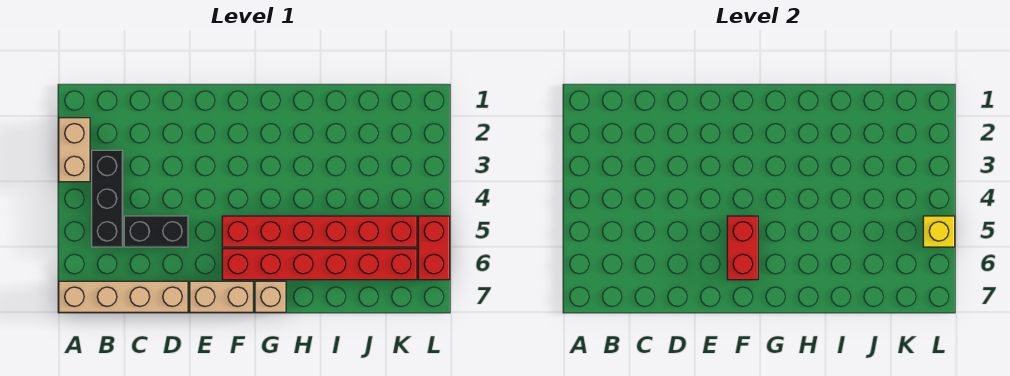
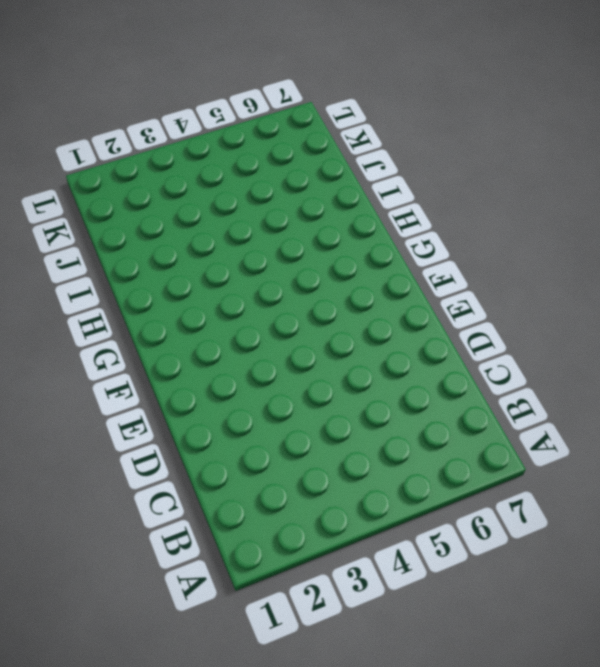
none -> tan 1x2 brick [59,118,90,182]
none -> tan 1x4 brick [59,281,188,312]

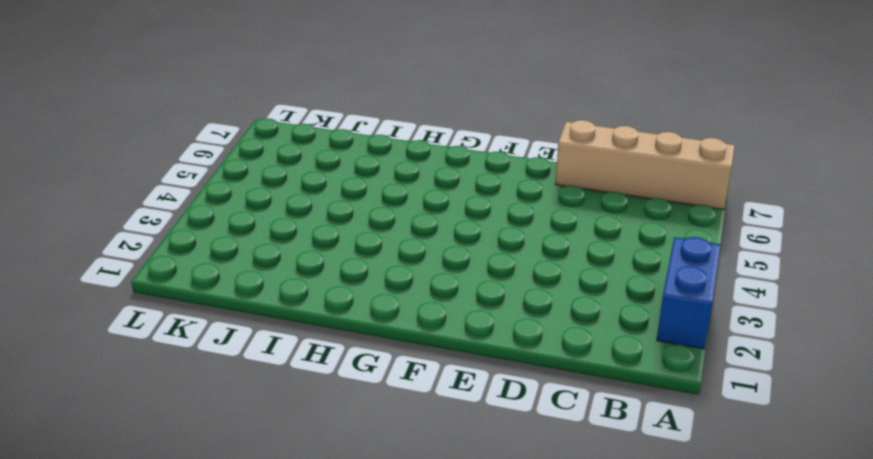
blue 1x2 brick [657,237,721,349] -> tan 1x2 brick [59,118,90,182]
none -> black 1x3 brick [92,150,123,247]
none -> black 1x2 brick [124,216,188,247]

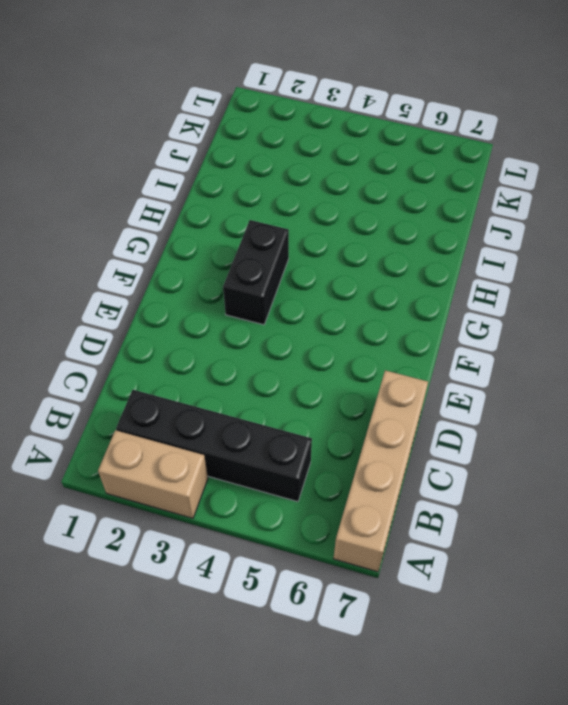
black 1x4 brick [116,390,312,502] -> black 1x3 brick [92,150,123,247]
black 1x2 brick [223,220,289,325] -> black 1x2 brick moved to [124,216,188,247]
none -> tan 1x2 brick [190,281,253,312]
none -> red 1x6 brick [222,216,417,247]

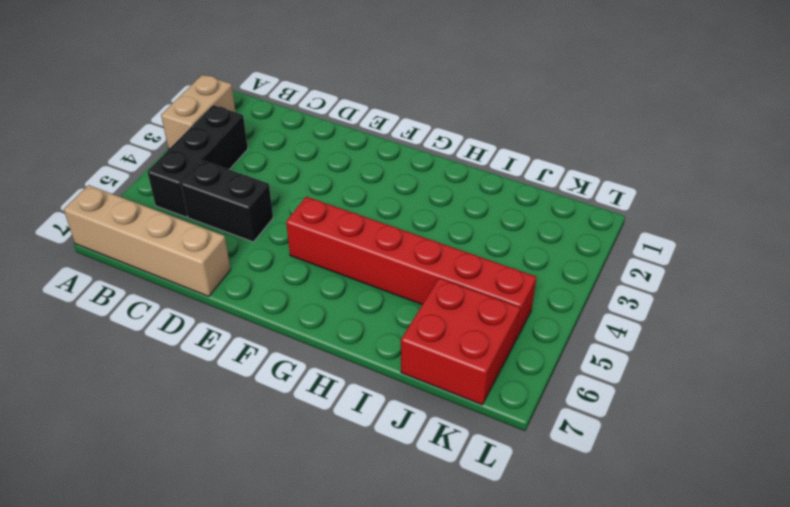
red 2x2 brick [401,278,520,405] -> red 1x6 brick [222,249,417,280]
none -> tan 1x2 brick [190,281,253,312]
none -> tan 1x1 brick [255,281,286,312]

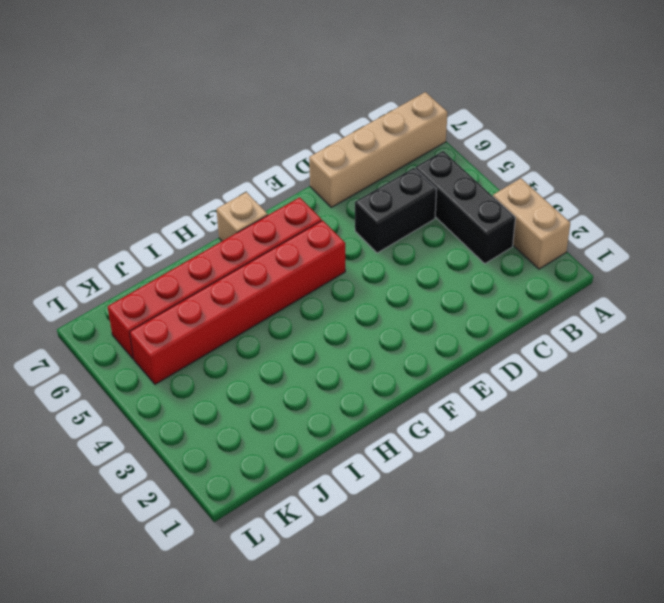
none -> tan 1x2 brick [190,281,253,312]
none -> red 1x2 brick [418,216,450,280]

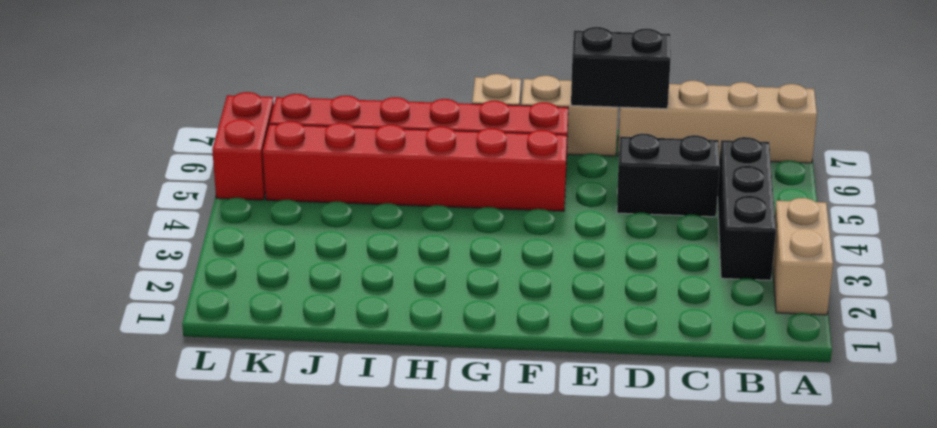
black 1x2 brick [571,27,671,109] -> none
none -> red 1x2 brick [727,216,758,280]
none -> yellow 1x1 brick [923,216,955,247]

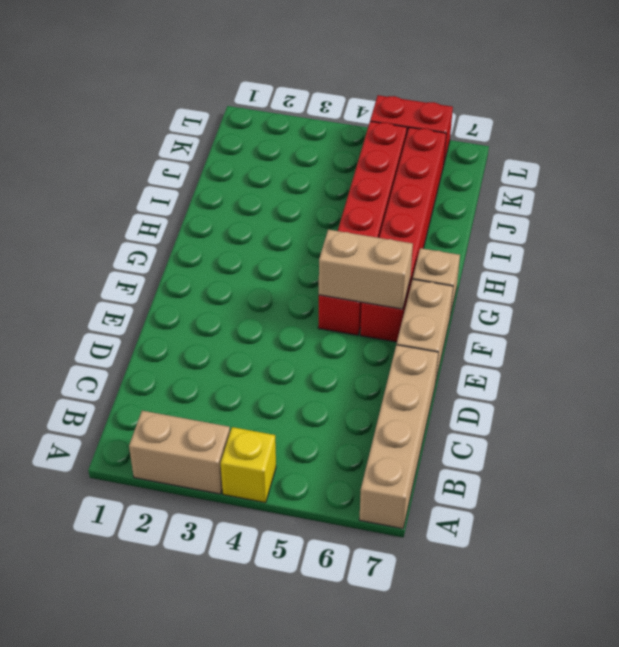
yellow 1x1 brick [221,427,276,503] -> yellow 1x1 brick moved to [923,216,955,247]
tan 1x2 brick [319,230,413,309] -> red 1x2 brick [727,216,758,280]
none -> black 1x3 brick [92,150,123,247]
none -> black 1x2 brick [124,216,188,247]

